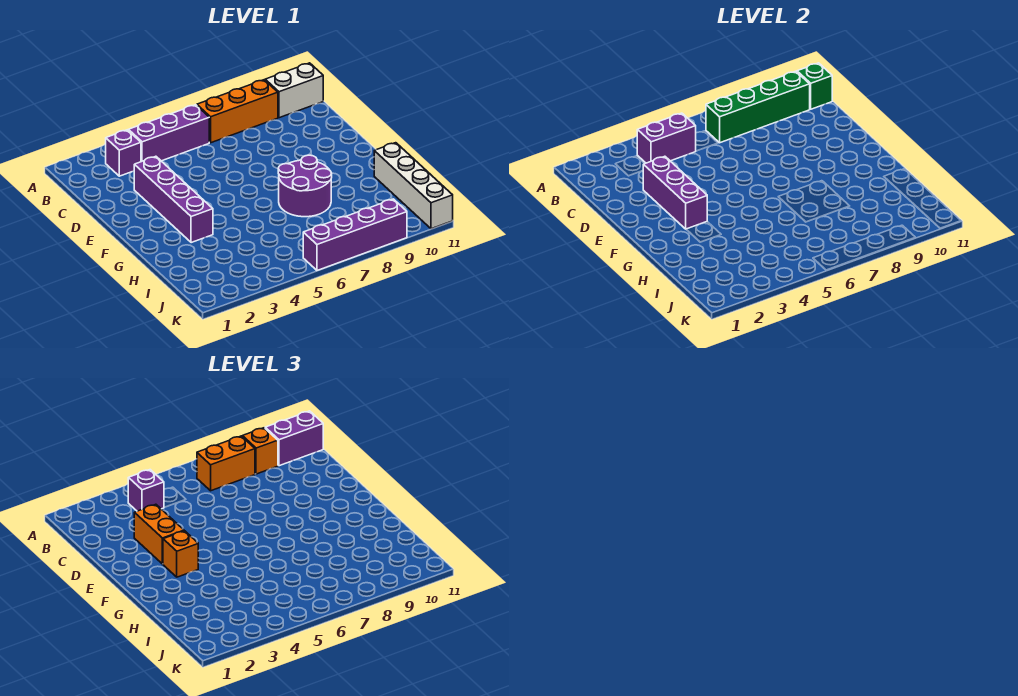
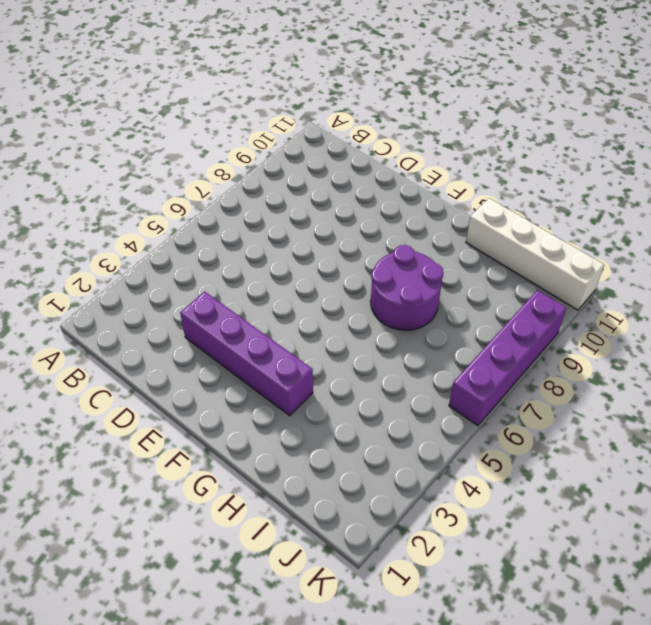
none -> purple 1x1 brick [106,130,141,176]
none -> purple 1x3 brick [128,105,209,162]
none -> orange 1x3 brick [197,80,278,143]

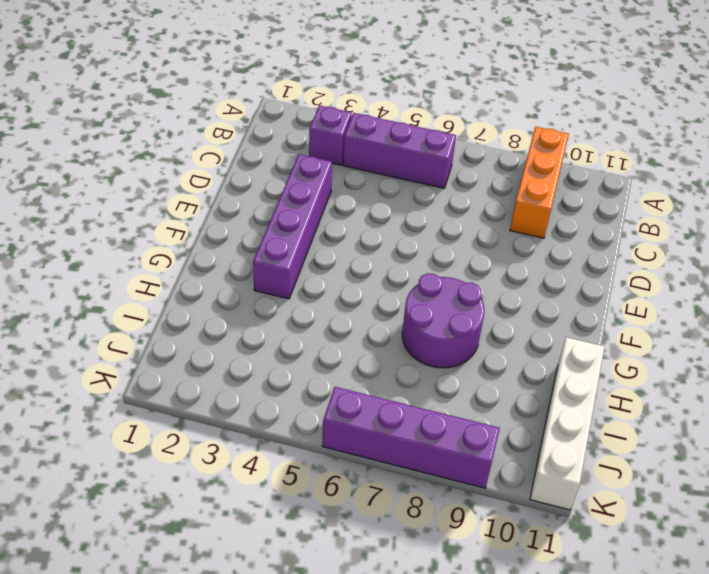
orange 1x3 brick [510,127,569,238] -> orange 1x3 brick turned to [197,80,278,143]
none -> white 1x2 brick [265,63,323,118]
none -> purple 1x2 brick [637,113,696,163]
none -> green 1x4 brick [706,71,810,143]

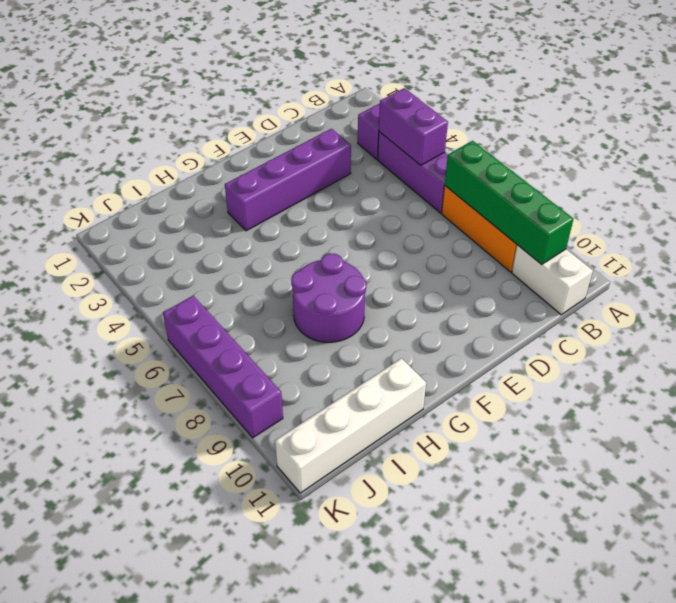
none -> green 1x1 brick [797,63,832,109]
none -> purple 1x3 brick [643,156,707,229]
none -> purple 1x1 brick [128,470,164,511]

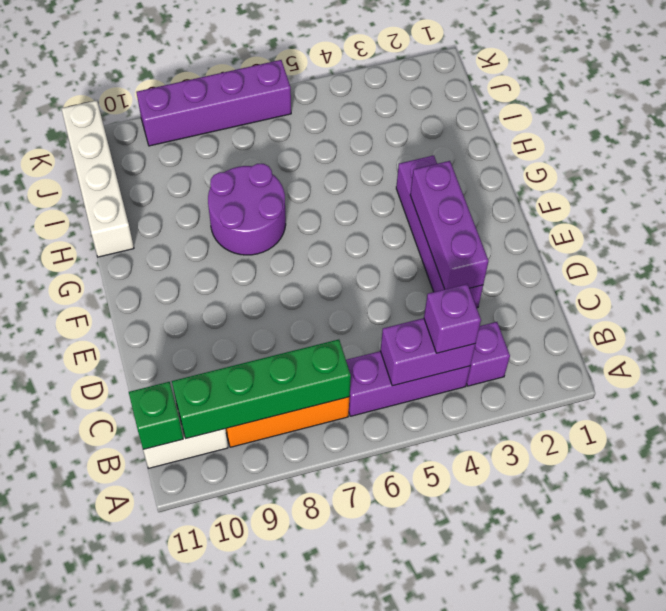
none -> orange 1x2 brick [197,436,255,491]
none -> orange 1x1 brick [242,428,278,474]
none -> purple 1x2 brick [265,411,323,466]

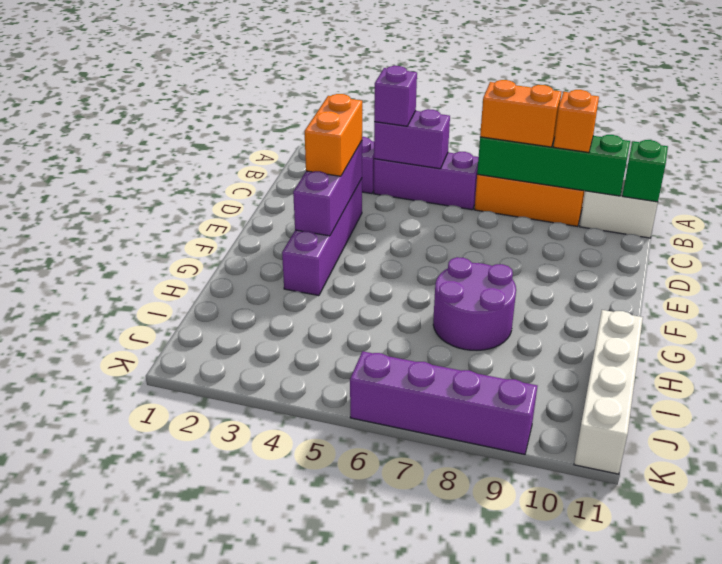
none -> purple 1x2 brick [265,411,323,466]
none -> orange 1x1 brick [163,531,198,577]

